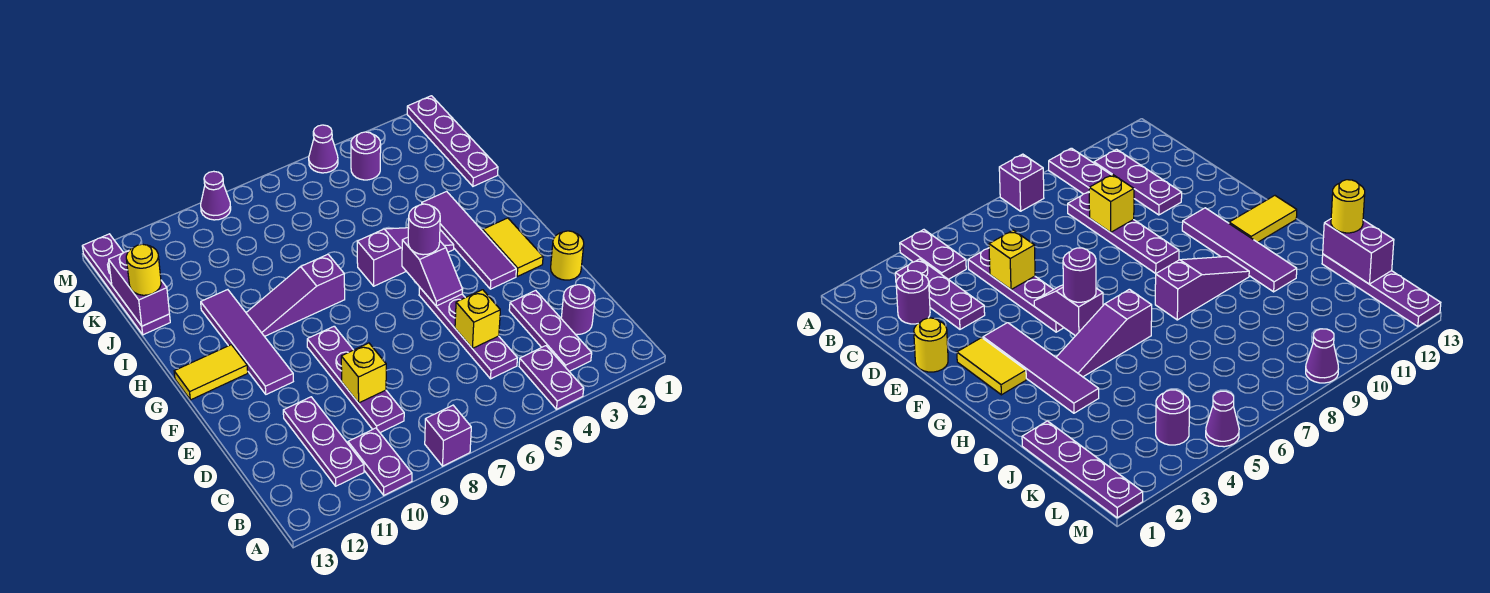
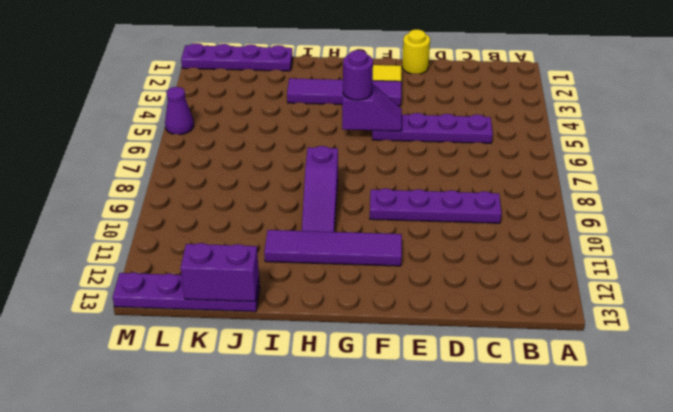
none -> purple 1x2 plate [519,346,584,409]
none -> purple 1x1 brick [425,405,471,466]
none -> purple 1x2 plate [348,428,412,495]

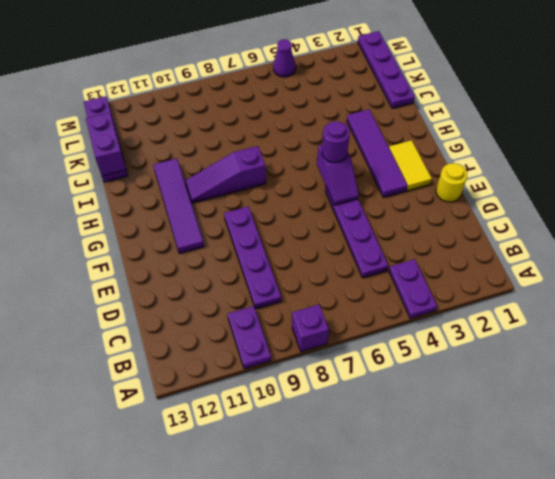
none -> purple 1x3 plate [509,290,592,371]
none -> purple 1x3 plate [283,397,364,486]
none -> purple 1x1 round brick [561,285,595,334]

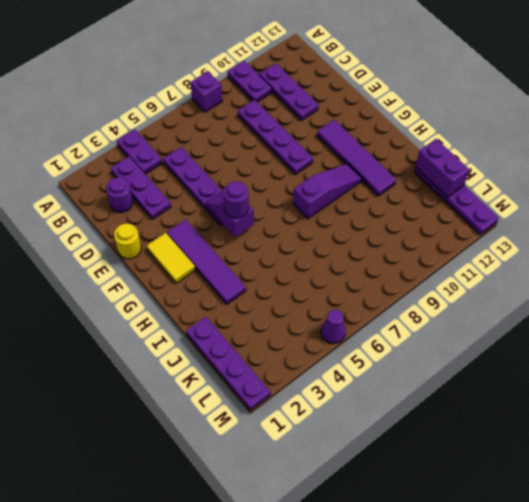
none -> yellow 1x2 tile [174,345,248,400]
none -> purple 1x3 slope [357,228,454,286]
none -> purple 1x1 round brick [351,132,381,180]

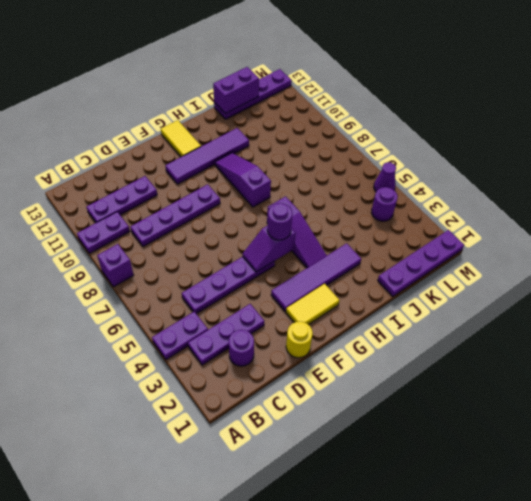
none -> purple 1x1 cone [201,171,231,220]
none -> yellow 1x1 brick [455,290,500,348]
none -> yellow 1x1 brick [341,343,386,403]

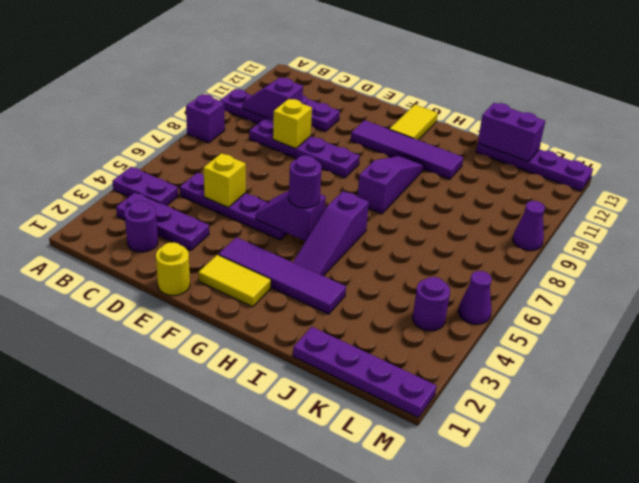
purple 1x2 slope [242,77,303,120] -> none
none -> yellow 1x1 round brick [126,244,161,295]

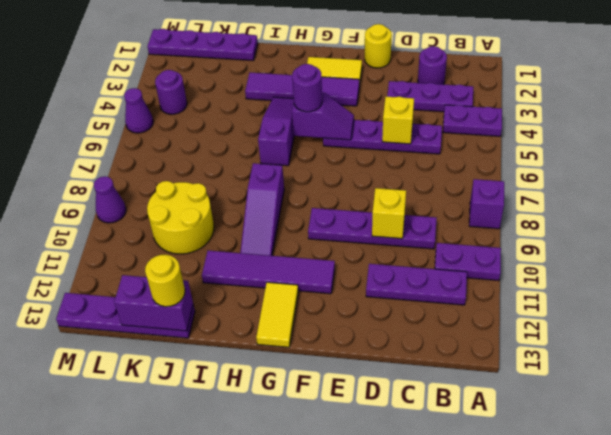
yellow 2x2 round brick [147,181,214,254] -> none

